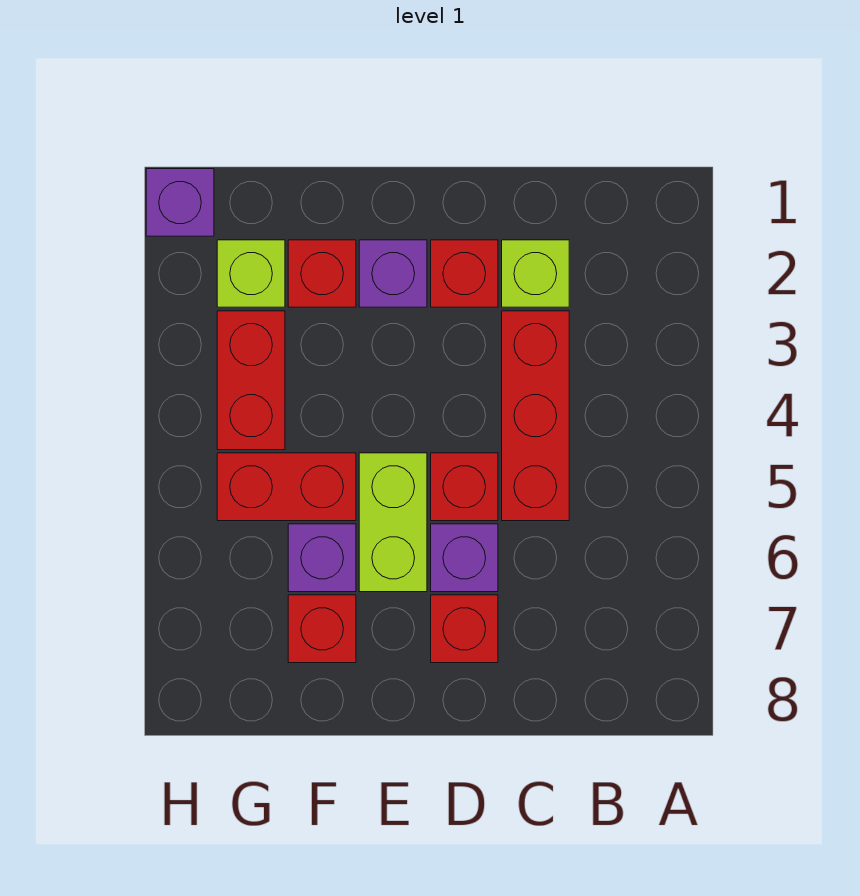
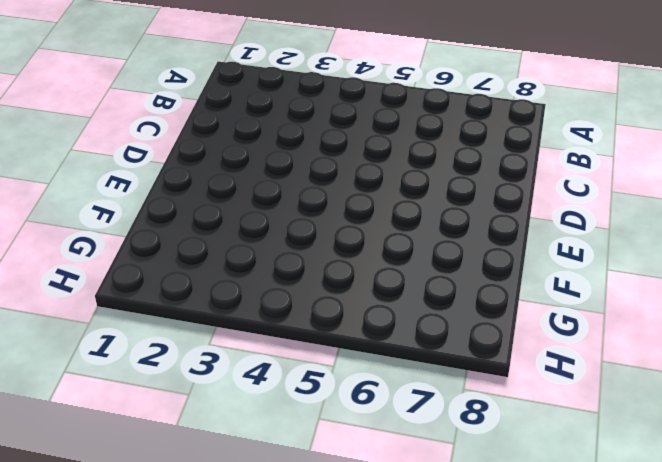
none -> lime 1x1 brick [502,240,569,307]
none -> red 1x3 brick [502,311,569,521]
none -> red 1x1 brick [431,240,498,307]

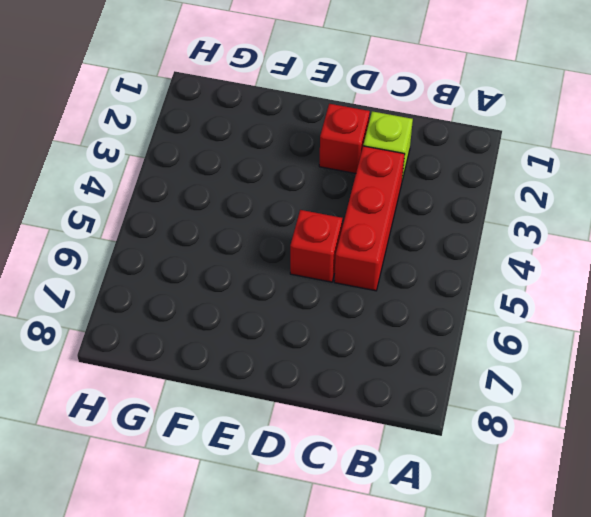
none -> purple 1x1 brick [431,524,498,592]
none -> red 1x1 brick [431,595,498,663]
none -> purple 1x1 brick [359,240,427,307]

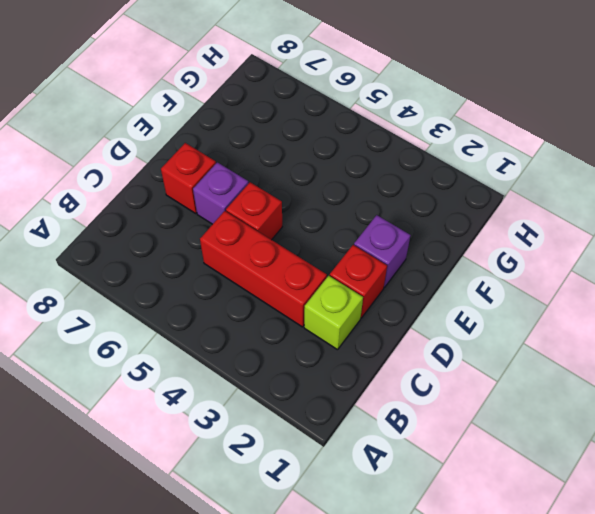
none -> lime 1x2 brick [359,453,427,592]
none -> red 1x1 brick [288,240,356,307]
none -> red 1x2 brick [217,453,356,521]

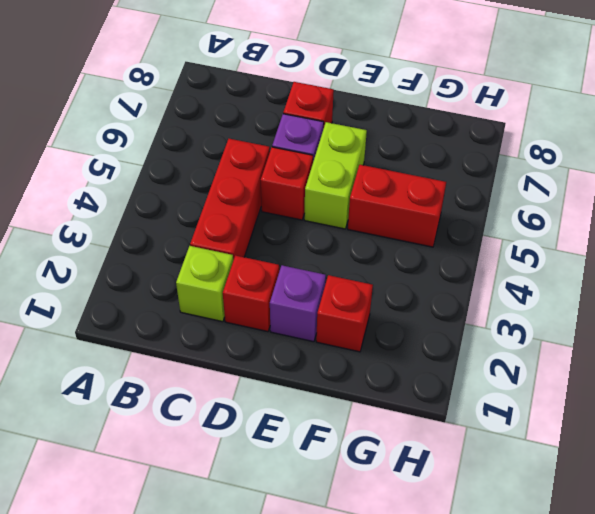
none -> purple 1x1 brick [288,524,356,592]
none -> red 1x1 brick [288,595,356,663]
none -> lime 1x1 brick [217,240,285,307]

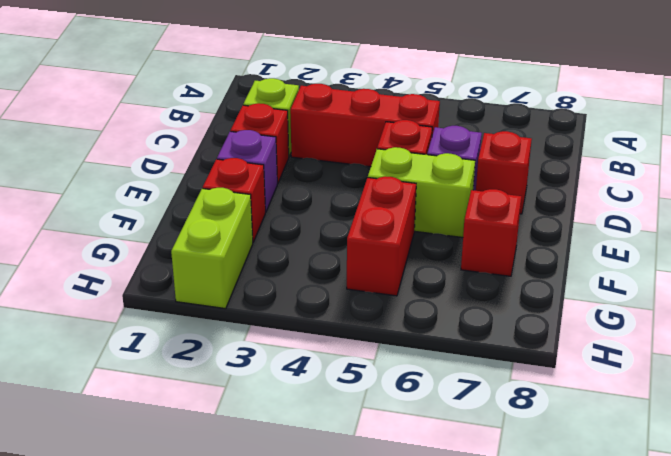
lime 1x2 brick [171,188,253,309] -> lime 1x1 brick [217,240,285,307]
none -> purple 1x1 brick [288,524,356,592]
none -> red 1x2 brick [217,311,285,450]
none -> purple 1x1 brick [146,169,214,236]

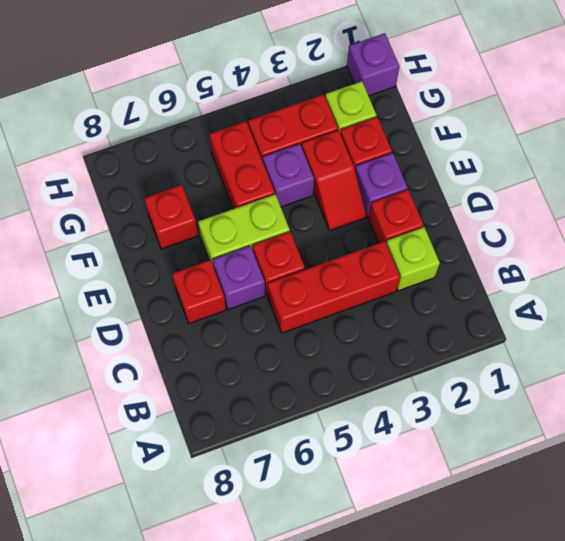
red 1x2 slope [302,130,366,231] -> none
purple 1x1 brick [263,144,314,207] -> purple 1x1 brick moved to [288,524,356,592]

